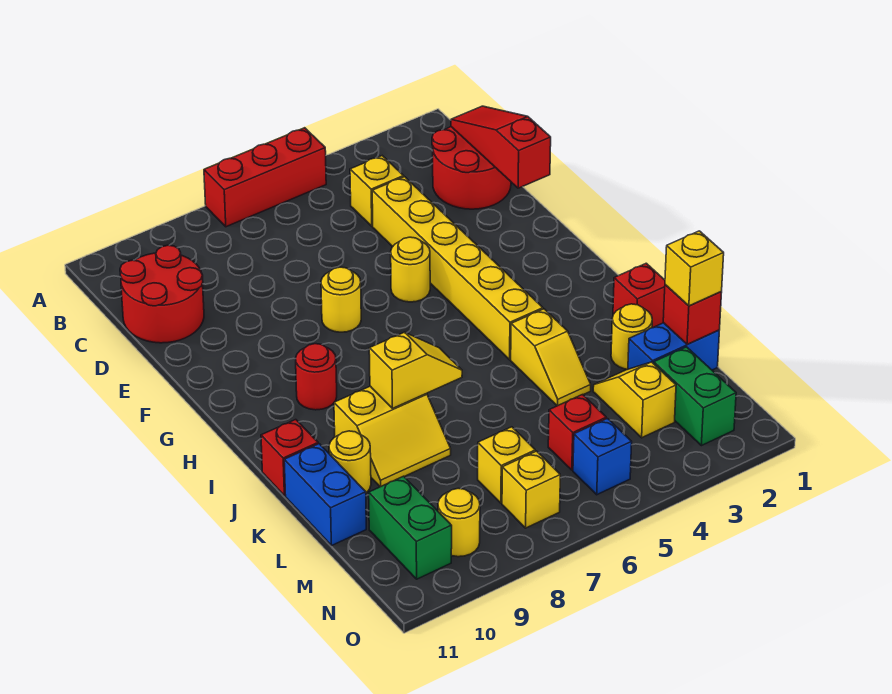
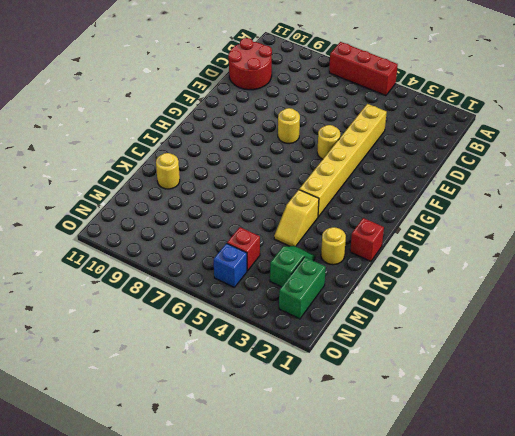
green 1x2 slope [270,246,315,287] -> yellow 1x2 slope [593,362,676,438]
none -> red 2x2 round brick [432,127,511,209]
none -> yellow 1x1 brick [350,156,404,226]
none -> red 1x1 round brick [296,344,337,410]

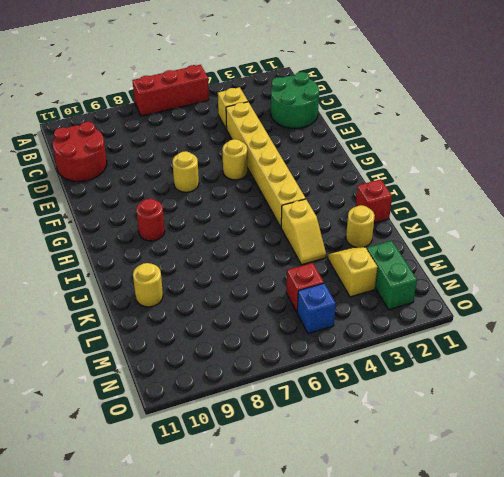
green 2x2 round brick [271,72,319,128] -> red 2x2 round brick [432,127,511,209]
none -> yellow 2x2 slope [334,386,451,487]
none -> red 1x1 brick [261,420,318,496]
none -> blue 1x2 brick [284,444,366,546]

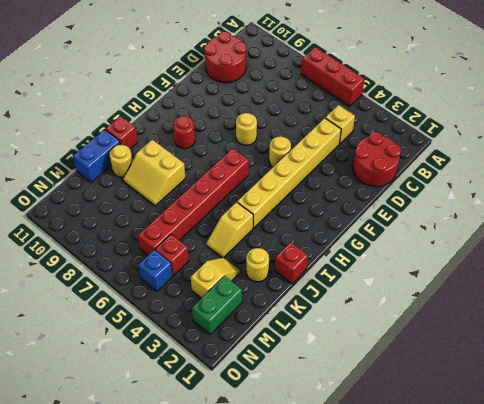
red 1x6 brick [138,148,249,255] -> none
none -> blue 1x2 brick [628,323,719,370]
none -> yellow 1x1 brick [478,427,535,503]
none -> green 1x2 brick [369,476,452,579]

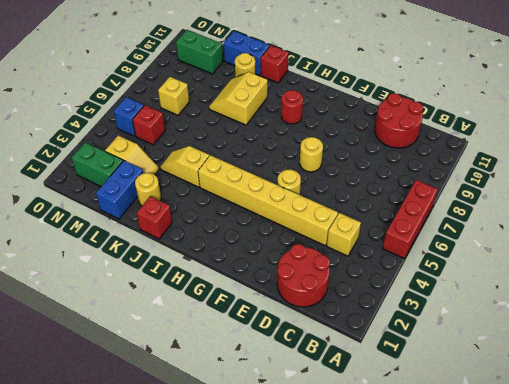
none -> yellow 1x1 brick [502,451,560,528]
none -> yellow 1x1 round brick [438,488,480,557]
none -> red 1x3 slope [451,106,551,188]

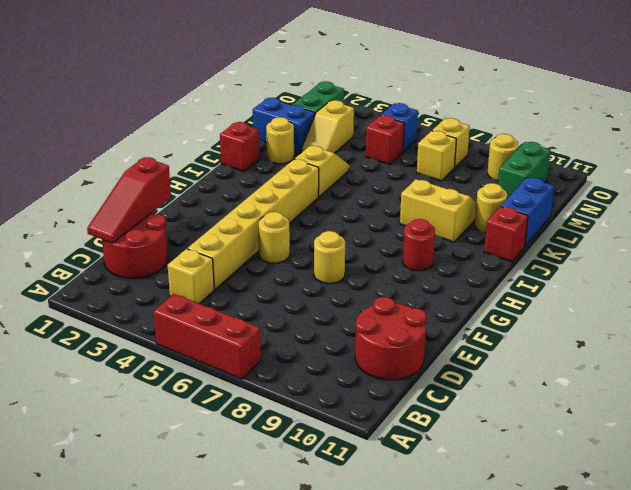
none -> yellow 1x2 slope [369,332,462,409]
none -> red 1x1 brick [663,285,722,345]
none -> yellow 1x1 brick [665,231,724,306]

